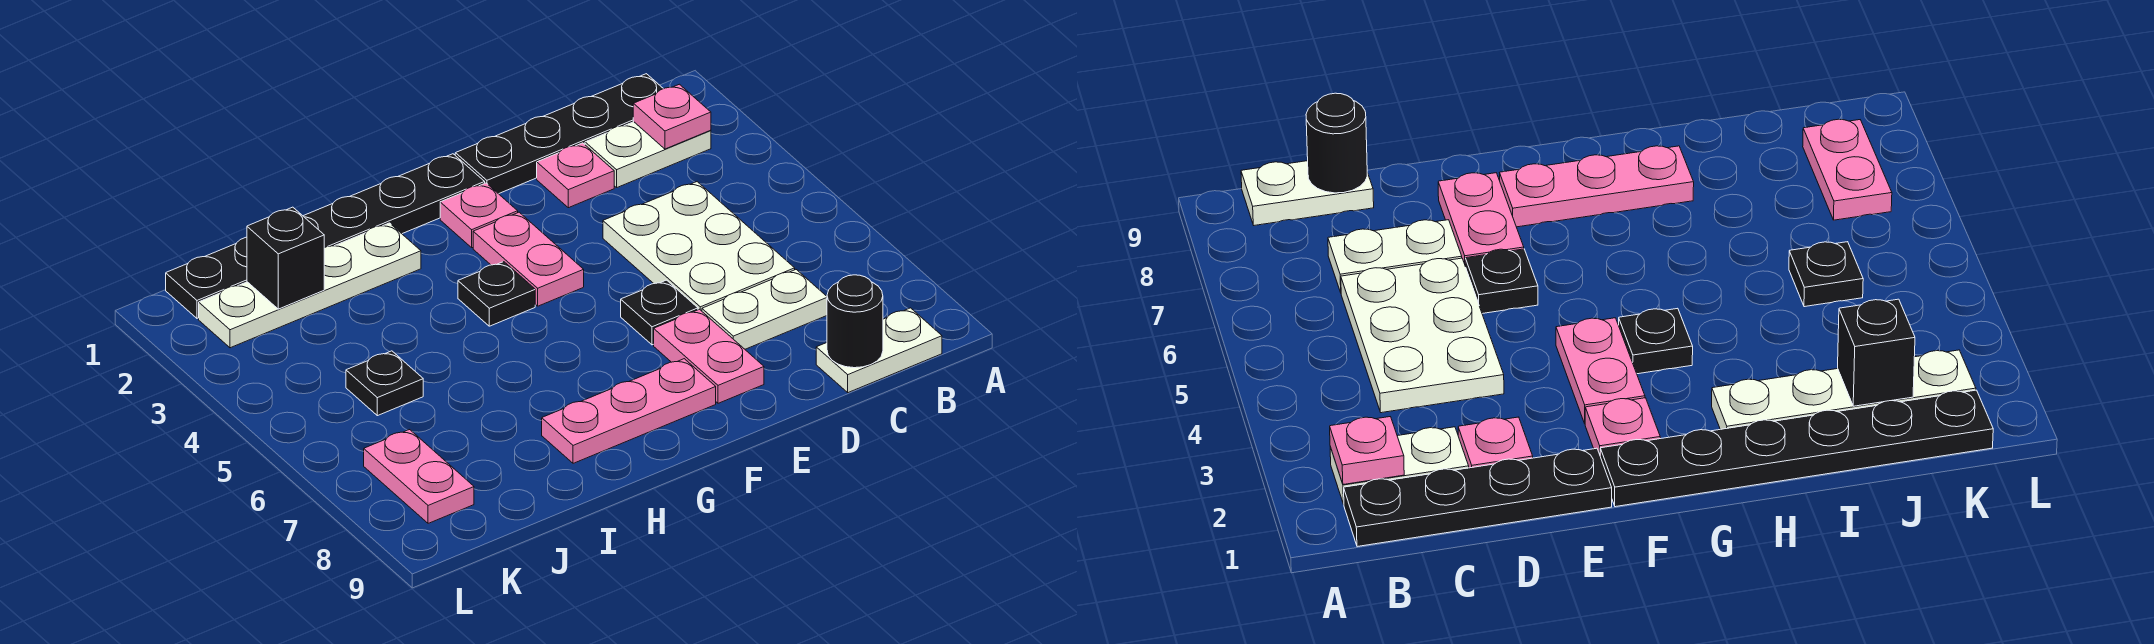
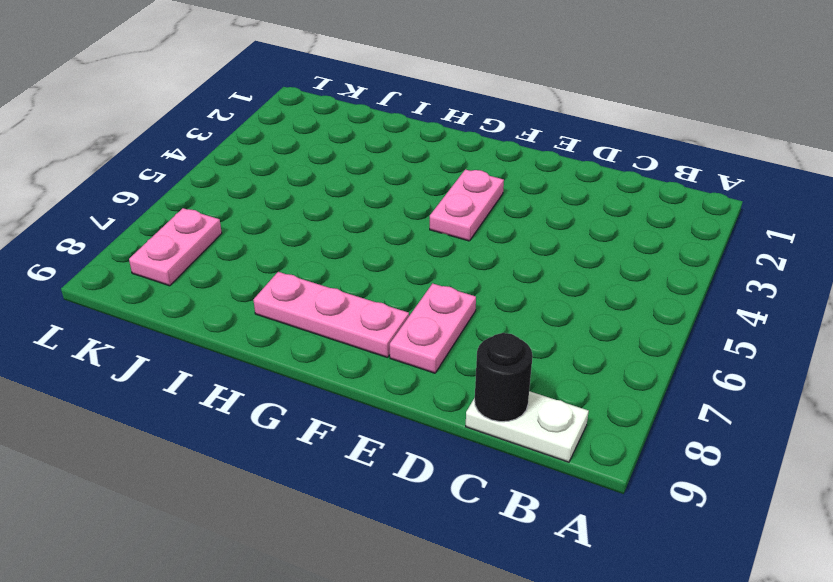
none -> black 1x4 plate [455,74,663,194]
none -> white 1x2 plate [585,122,711,187]
none -> white 2x3 plate [603,182,795,311]

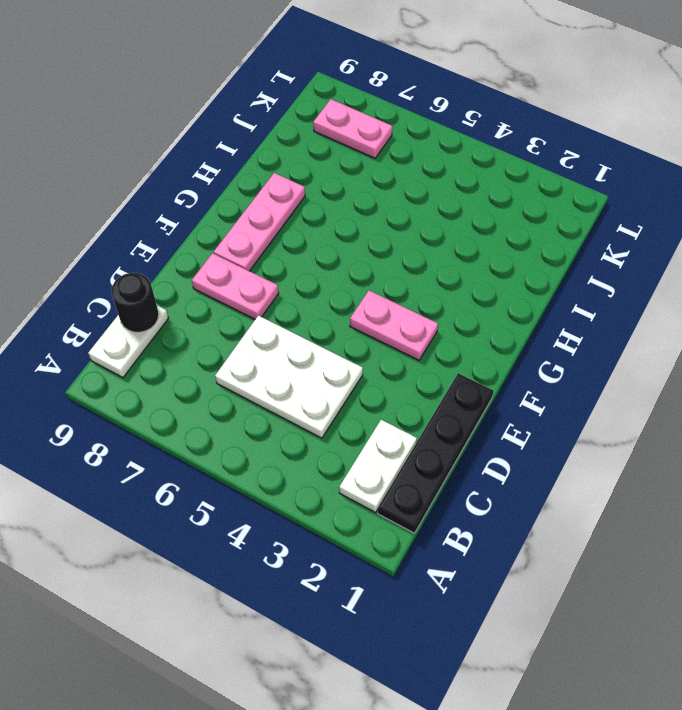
none -> white 1x2 plate [702,270,827,349]
none -> pink 1x1 plate [537,143,614,208]
none -> black 1x1 plate [621,280,698,345]

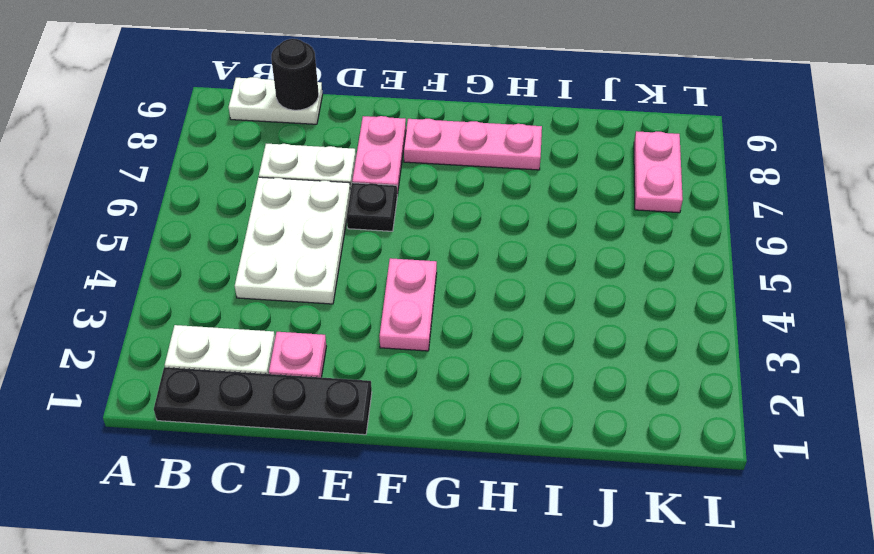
none -> black 1x6 plate [166,154,485,318]
none -> pink 1x1 plate [440,183,518,248]
none -> black 1x1 plate [458,262,535,326]

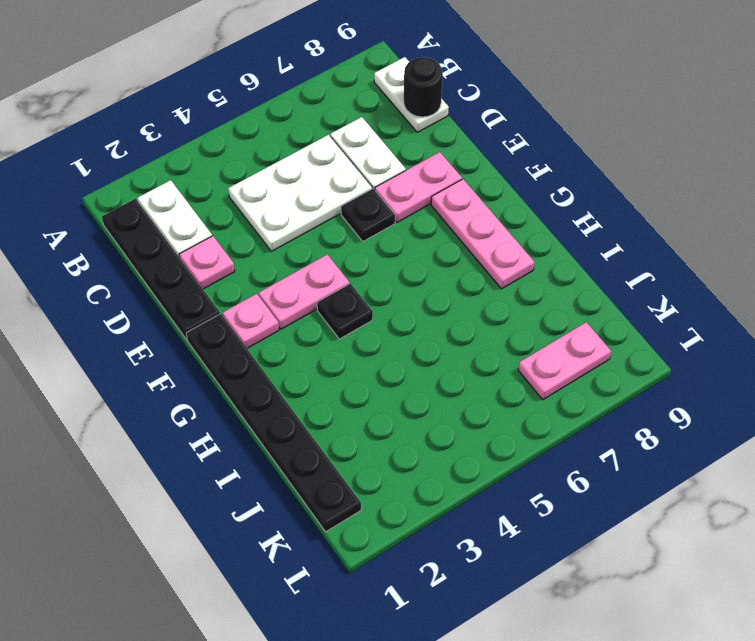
none -> white 1x4 plate [199,223,421,348]
none -> black 1x1 plate [346,351,423,416]
none -> pink 1x1 plate [633,84,711,149]

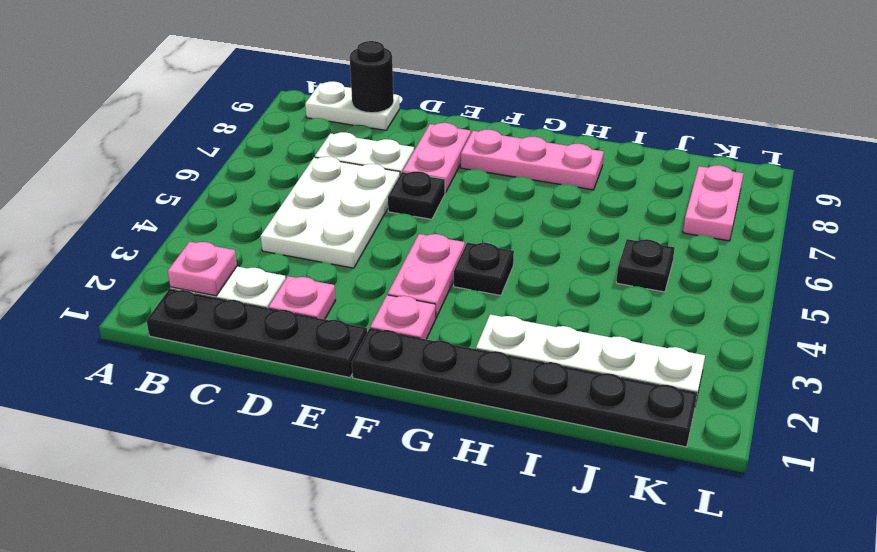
none -> black 1x1 brick [247,207,324,309]

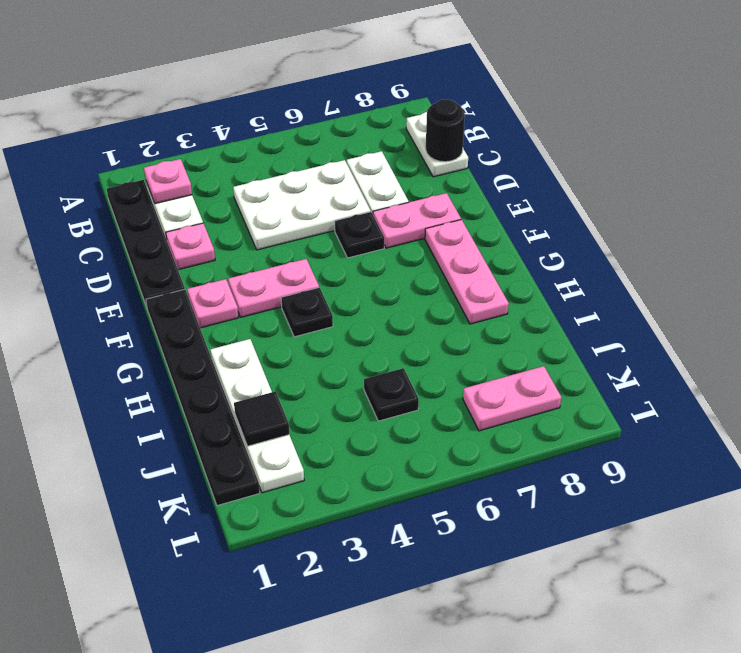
black 1x1 tile [234,391,289,446] -> black 1x1 brick [247,207,324,309]

